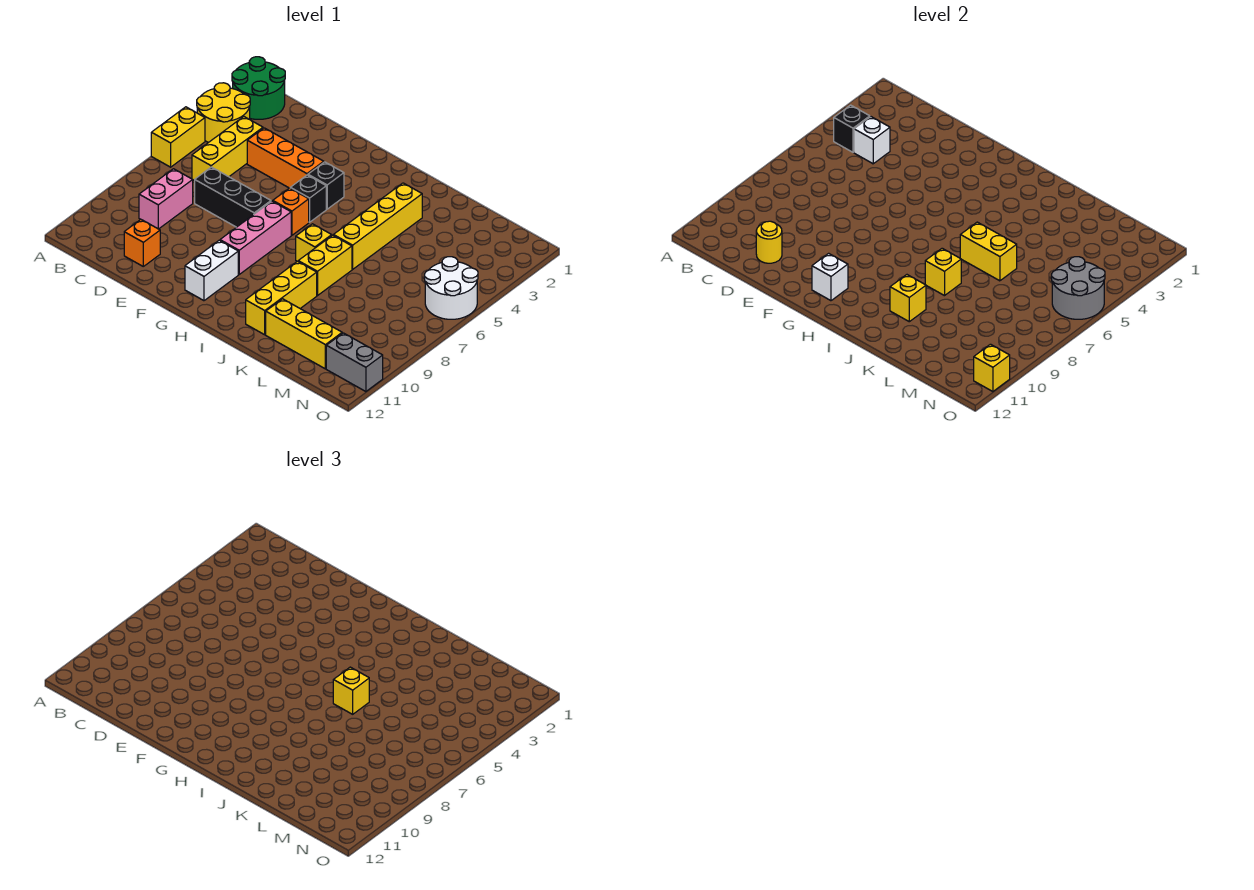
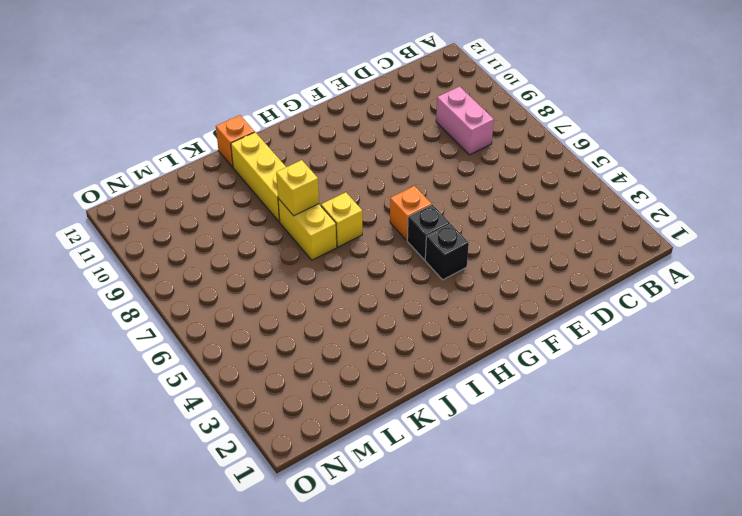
orange 1x1 brick [216,115,255,167] -> orange 1x1 brick moved to [124,219,160,266]
none -> green 2x2 round brick [232,57,285,119]
none -> yellow 2x2 round brick [197,83,250,143]
none -> yellow 1x2 brick [151,107,205,167]
none -> yellow 1x3 brick [192,117,263,181]

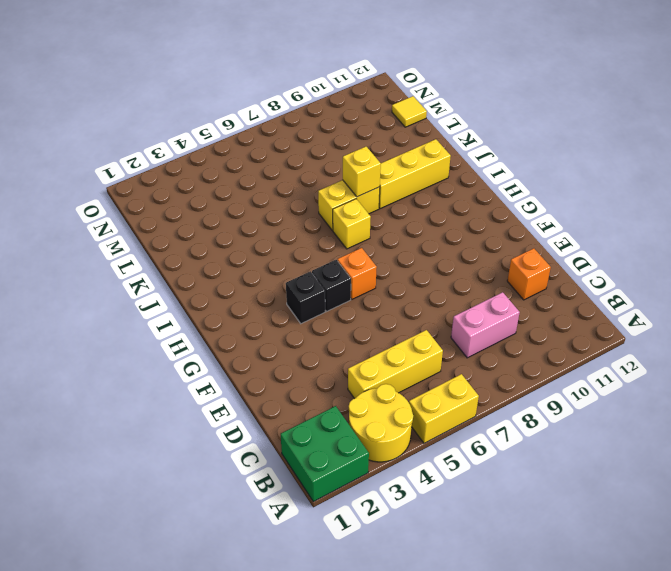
green 2x2 brick [281,406,369,502] -> green 2x2 round brick [232,57,285,119]
yellow 1x1 tile [392,96,427,127] -> none
none -> orange 1x3 brick [247,128,324,188]
none -> black 1x3 brick [195,167,271,227]
none -> pink 1x3 brick [220,201,291,274]
none -> white 1x2 brick [185,240,238,301]

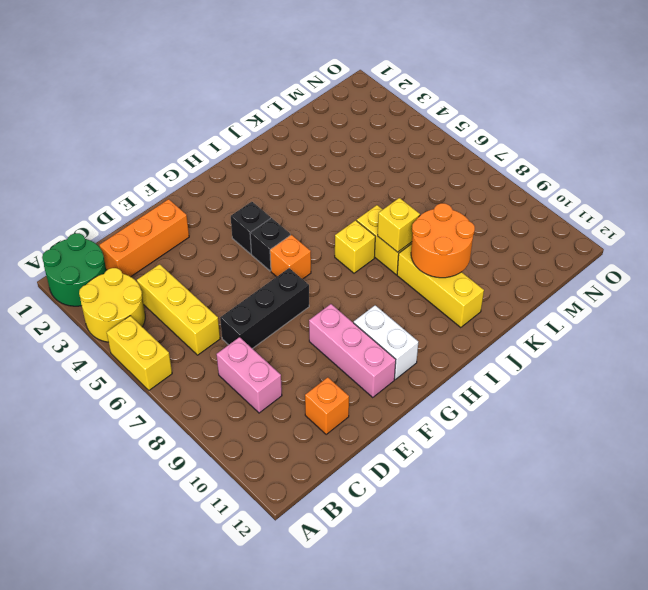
orange 1x3 brick [99,199,189,277] -> orange 1x3 brick moved to [247,128,324,188]
pink 1x3 brick [309,304,396,397] -> pink 1x3 brick moved to [220,201,291,274]
orange 2x2 round brick [411,203,475,278] -> yellow 1x1 brick [890,275,926,322]
none -> yellow 1x4 brick [333,183,422,269]
none -> yellow 1x3 brick [266,299,342,369]
none -> white 2x2 round brick [424,257,478,319]
none -> grey 1x2 brick [326,333,383,392]

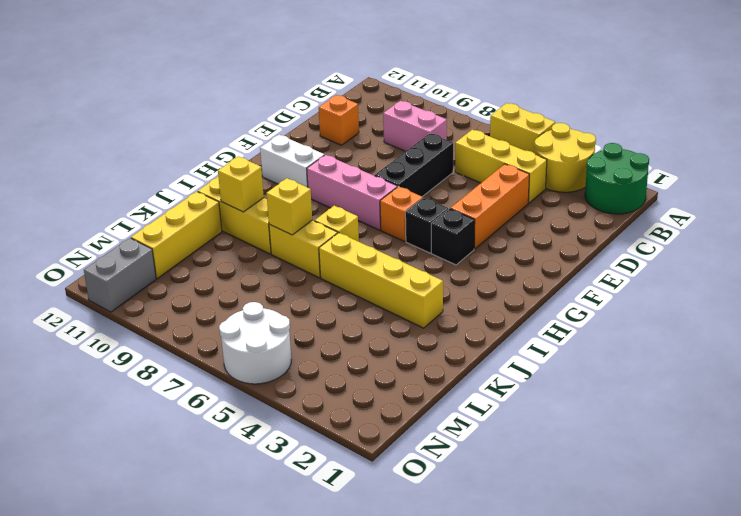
none -> black 1x1 brick [834,105,870,152]
none -> white 1x1 brick [854,117,890,164]
none -> yellow 1x1 round brick [756,221,782,263]
none -> white 1x1 brick [812,253,848,301]

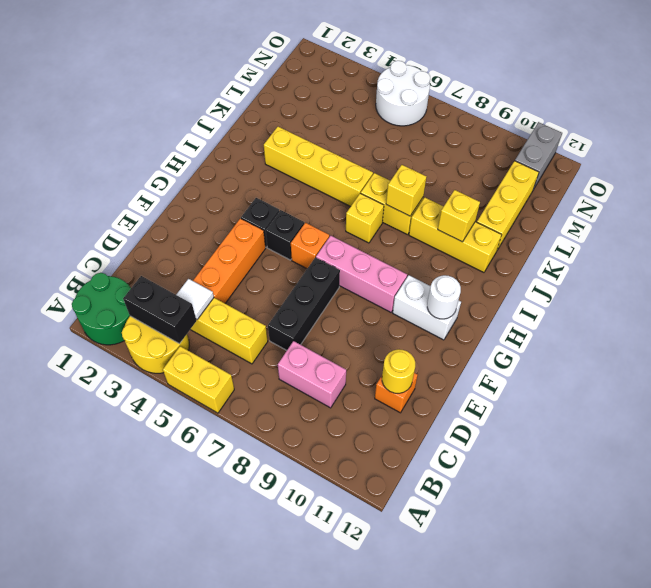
black 1x2 brick [123,276,196,344] -> black 1x1 brick [834,105,870,152]
white 1x1 tile [176,279,214,320] -> white 1x1 brick [854,117,890,164]
white 1x1 round brick [427,275,461,319] -> white 1x1 brick [812,253,848,301]
none -> yellow 1x2 brick [960,222,1017,281]
none -> grey 2x2 round brick [1051,257,1105,319]
none -> yellow 1x1 brick [974,344,1010,392]
none -> yellow 1x1 brick [333,667,369,714]

